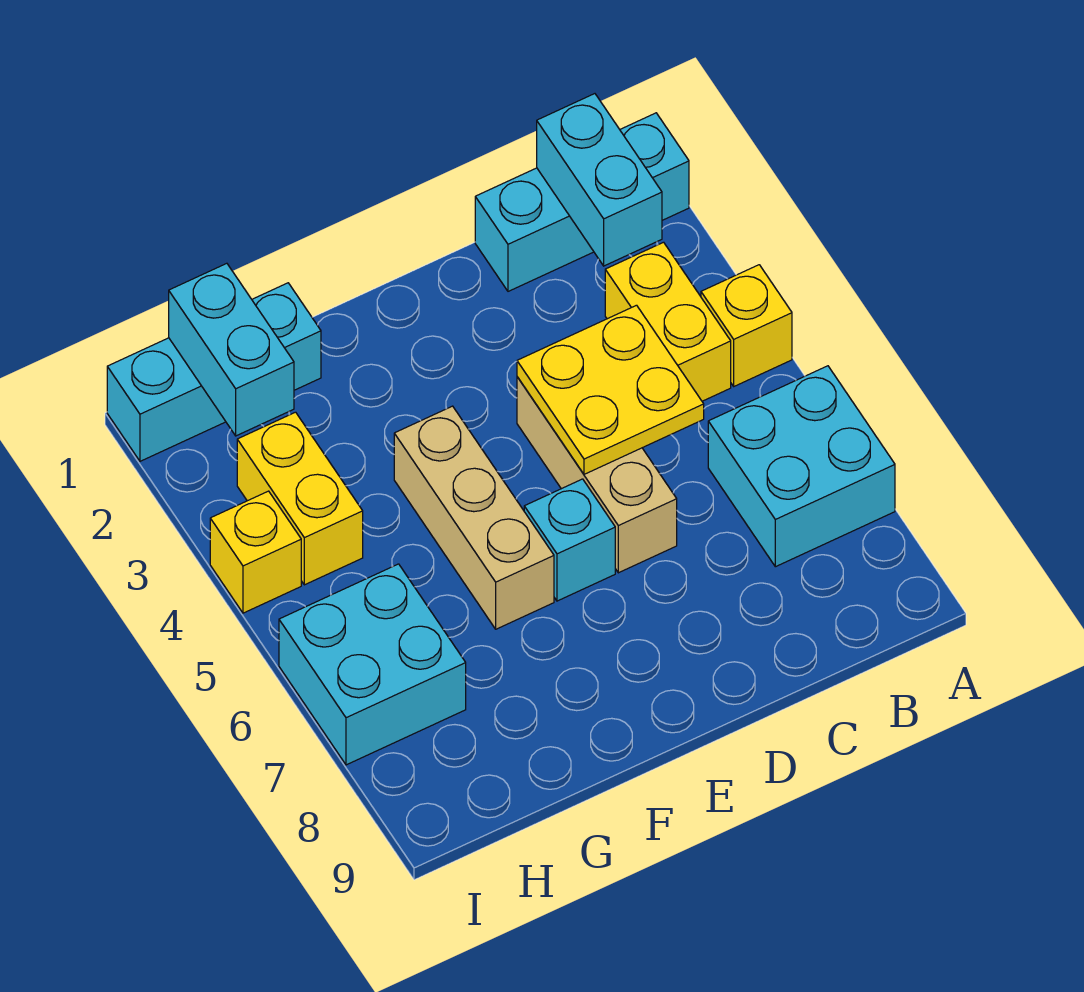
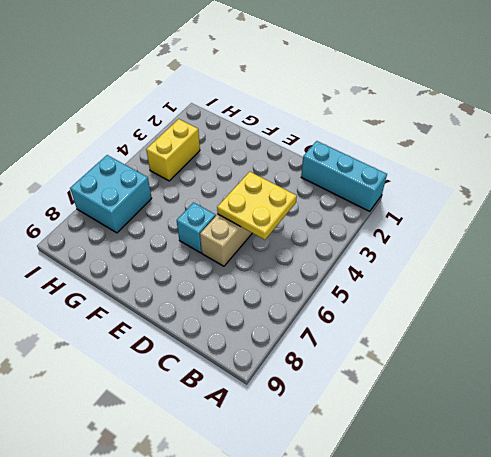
none -> yellow 1x1 brick [701,265,792,386]
none -> cyan 2x2 brick [708,366,895,567]
none -> yellow 1x2 brick [605,242,731,401]

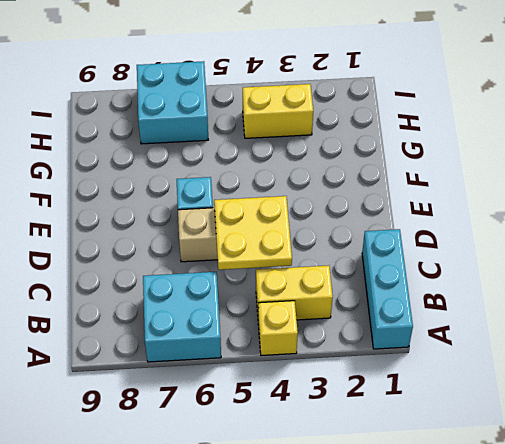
none -> tan 1x3 brick [394,406,554,629]
none -> cyan 1x3 brick [107,283,321,461]
none -> yellow 1x1 brick [210,491,301,613]

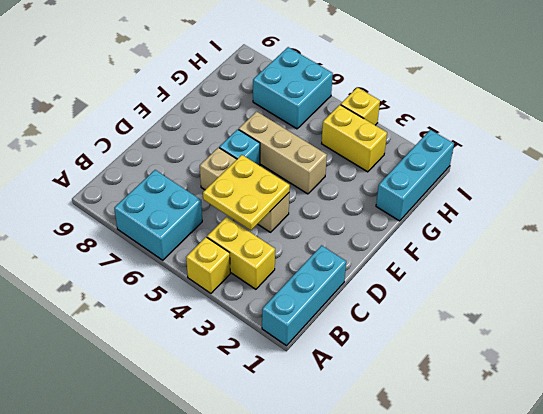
none -> cyan 1x2 brick [537,94,662,266]
none -> cyan 1x2 brick [169,263,294,436]

